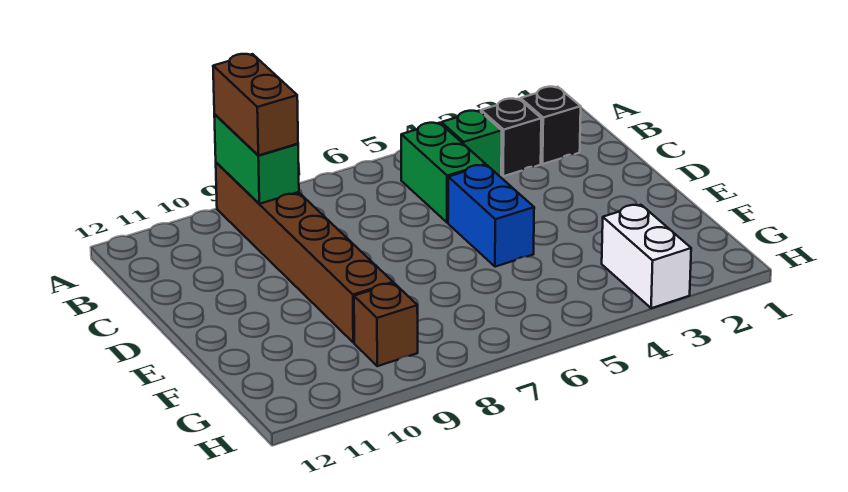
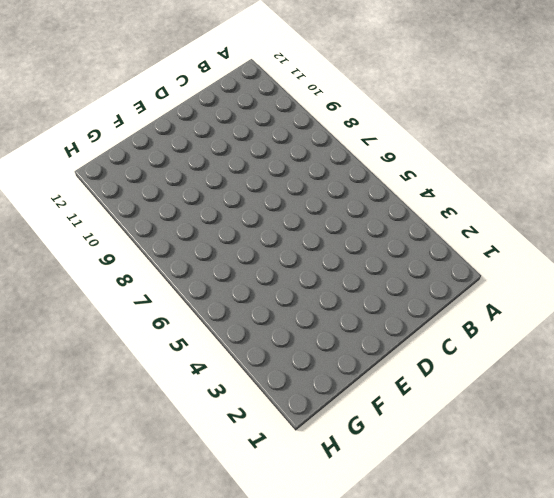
none -> brown 1x6 brick [216,163,393,343]
none -> black 1x1 brick [521,87,581,164]

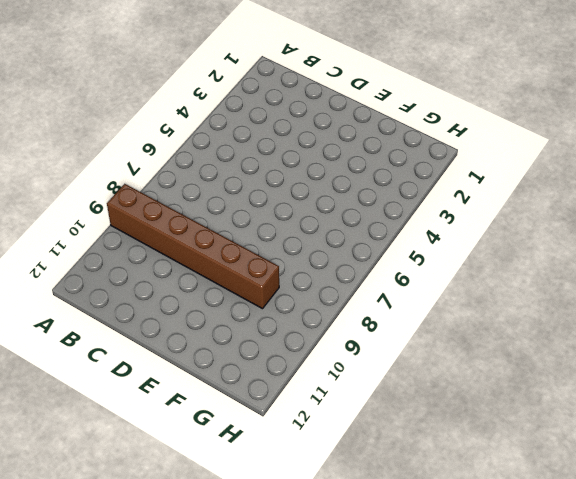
none -> black 1x1 brick [521,87,581,164]
none -> black 1x1 brick [481,99,541,176]

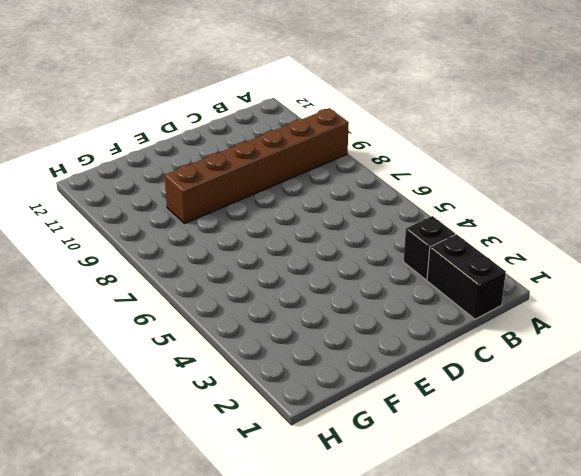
black 1x2 brick [427,234,506,319] -> black 1x1 brick [521,87,581,164]
none -> green 1x1 brick [441,111,502,177]
none -> green 1x2 brick [401,123,486,223]

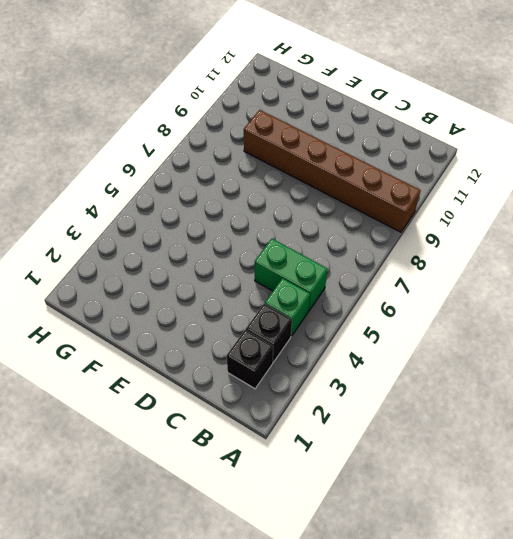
none -> blue 1x2 brick [448,165,534,267]
none -> white 1x2 brick [602,205,691,308]

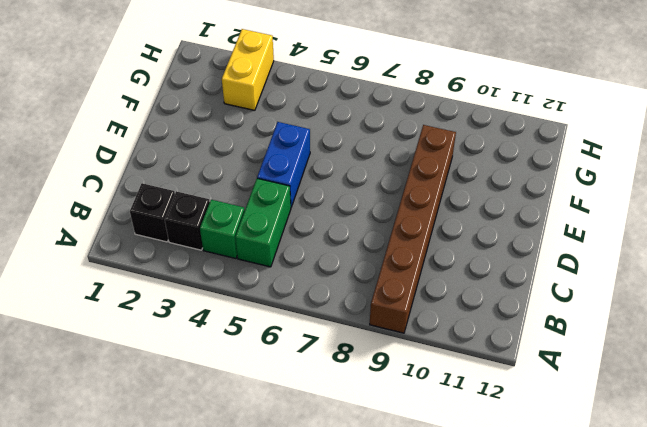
yellow 1x2 brick [222,29,274,110] -> white 1x2 brick [602,205,691,308]
none -> brown 1x1 brick [354,283,418,366]
none -> green 1x2 brick [214,114,299,204]

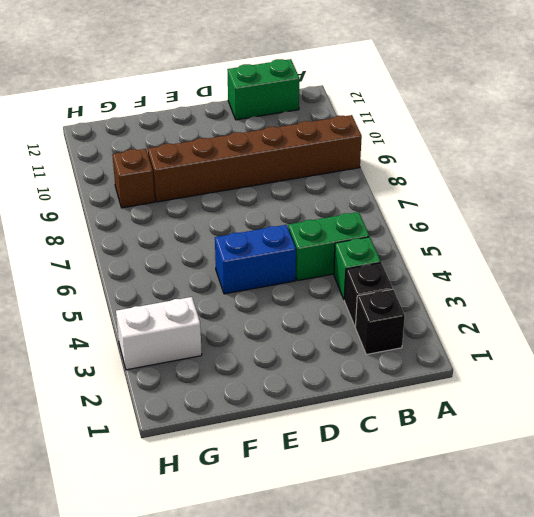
green 1x2 brick [227,59,299,120] -> green 1x2 brick moved to [214,114,299,204]
none -> brown 1x2 brick [213,54,298,155]

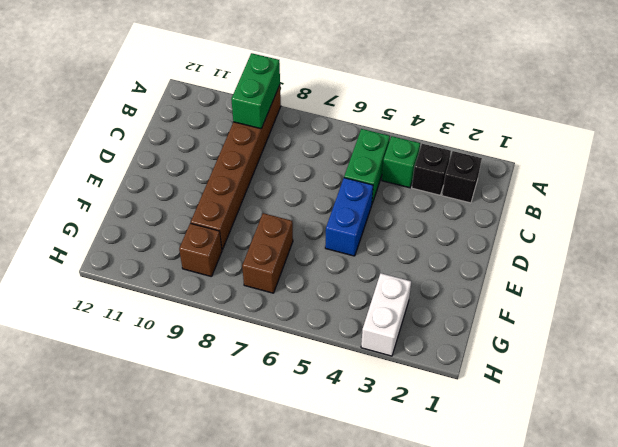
brown 1x2 brick [242,213,293,293] -> brown 1x2 brick moved to [213,54,298,155]

